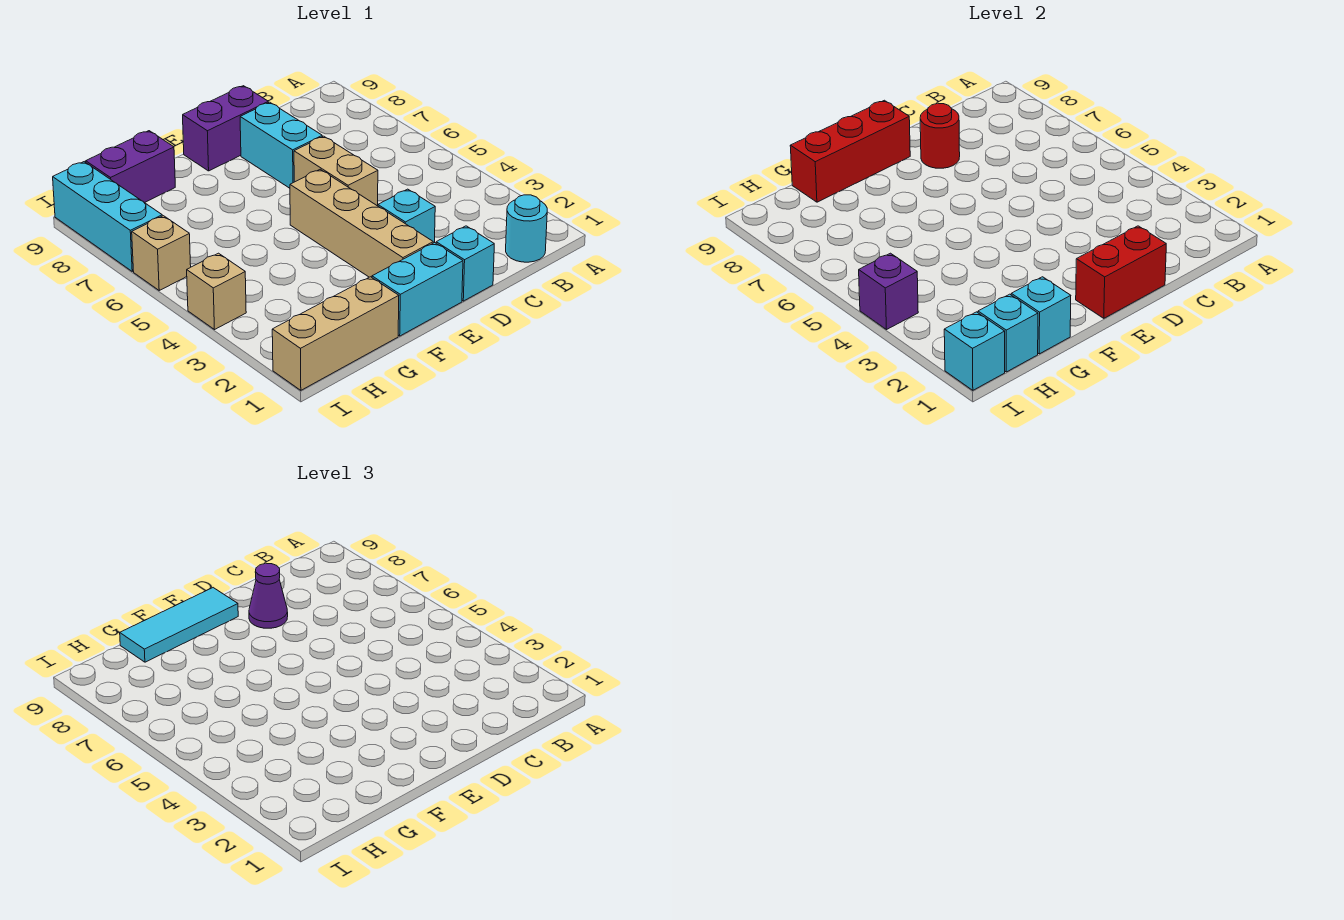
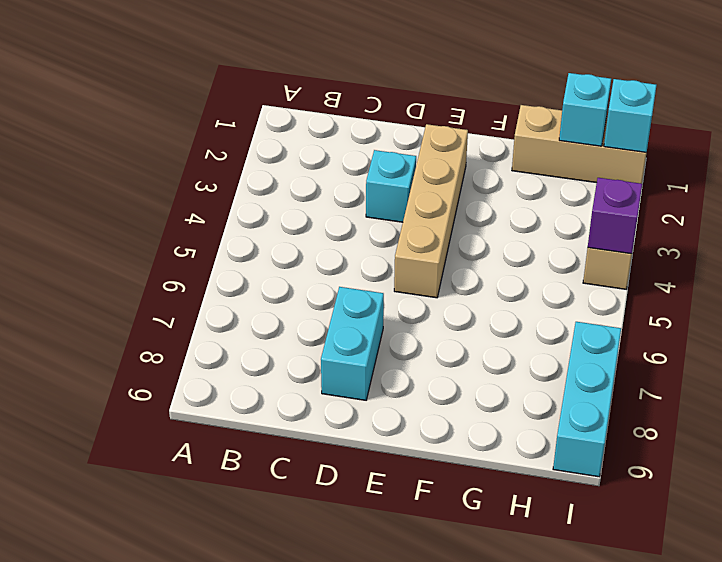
none -> cyan 1x1 round brick [506,195,547,262]
none -> cyan 1x1 brick [436,226,494,301]
none -> tan 1x2 brick [294,136,378,206]

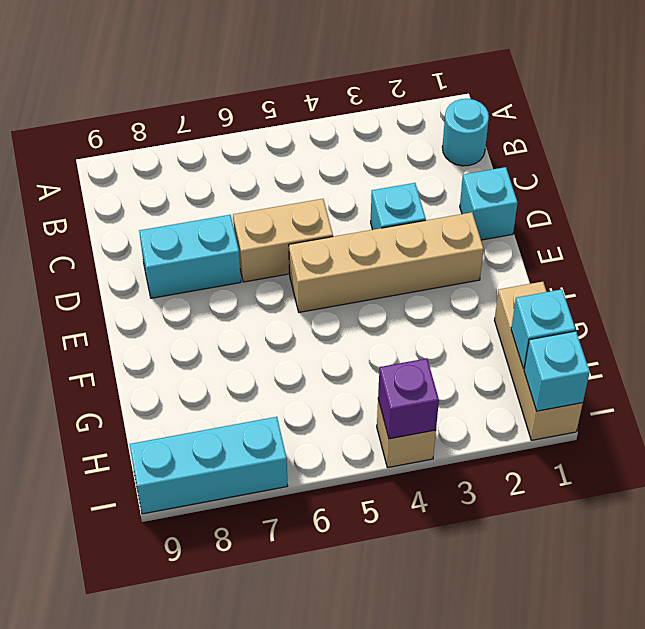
none -> purple 1x2 brick [183,86,268,171]
none -> cyan 1x2 brick [372,243,463,336]
none -> purple 1x2 brick [86,131,175,203]

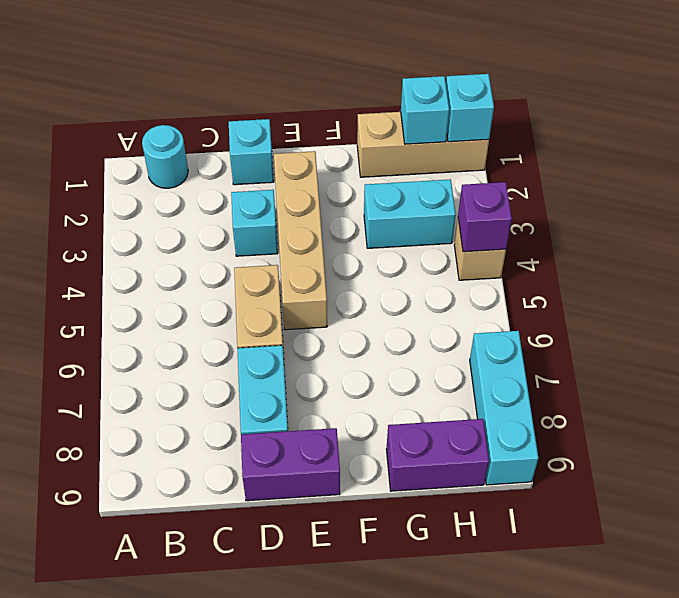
cyan 1x2 brick [364,179,456,248] -> cyan 1x2 brick moved to [372,243,463,336]
none -> tan 1x1 brick [132,216,191,290]
none -> red 1x2 brick [1076,226,1166,318]
none -> red 1x1 round brick [920,103,960,168]

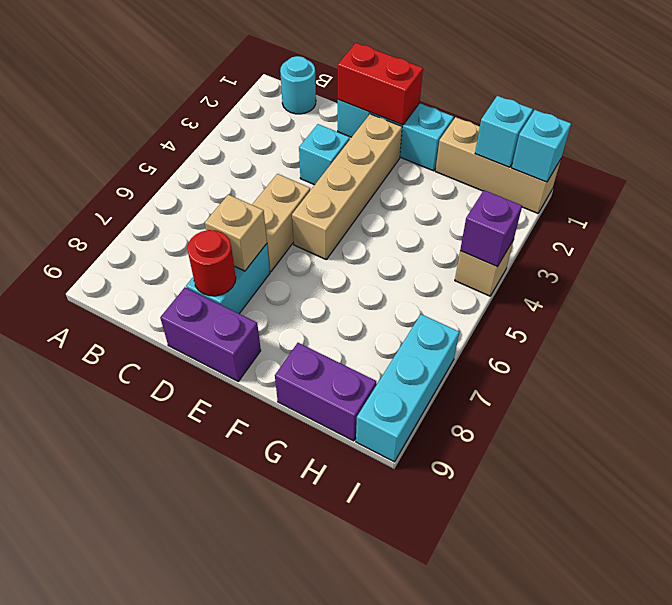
tan 1x1 brick [205,194,267,271] -> tan 1x1 brick moved to [132,216,191,290]
none -> red 1x3 brick [790,100,910,202]
none -> cyan 1x1 brick [1011,277,1071,354]
none -> purple 1x1 cone [249,563,288,628]

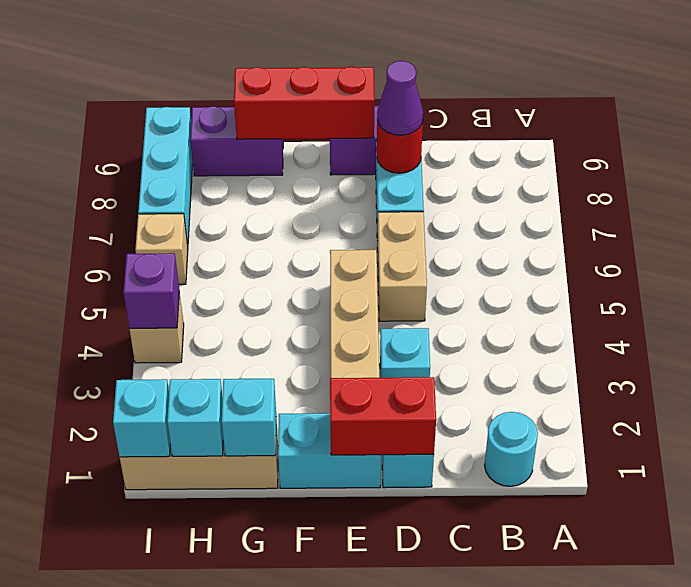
none -> cyan 1x3 tile [120,588,238,662]

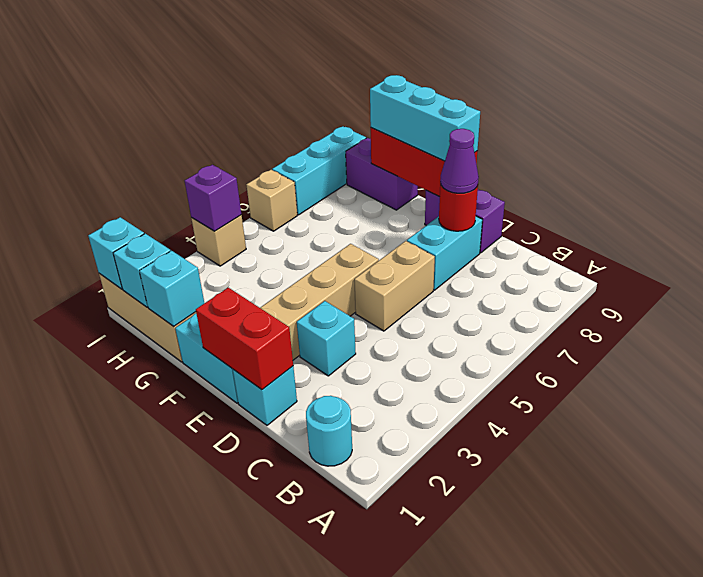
cyan 1x3 brick [370,75,480,161] -> cyan 1x3 tile [120,588,238,662]

